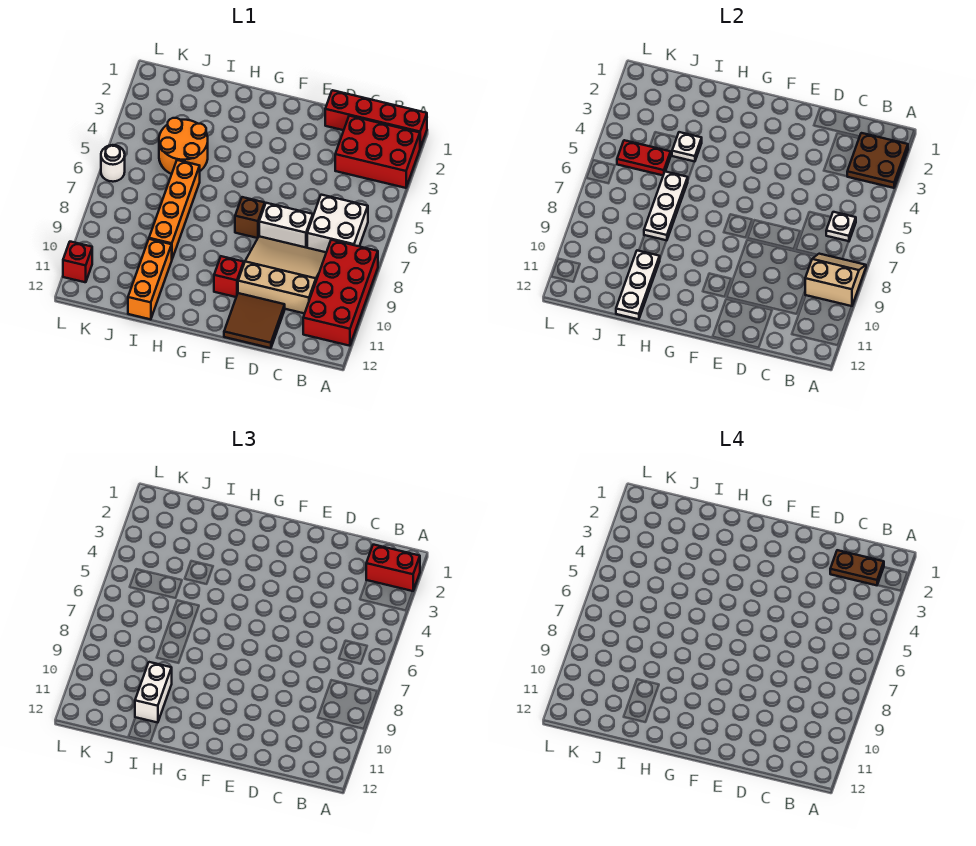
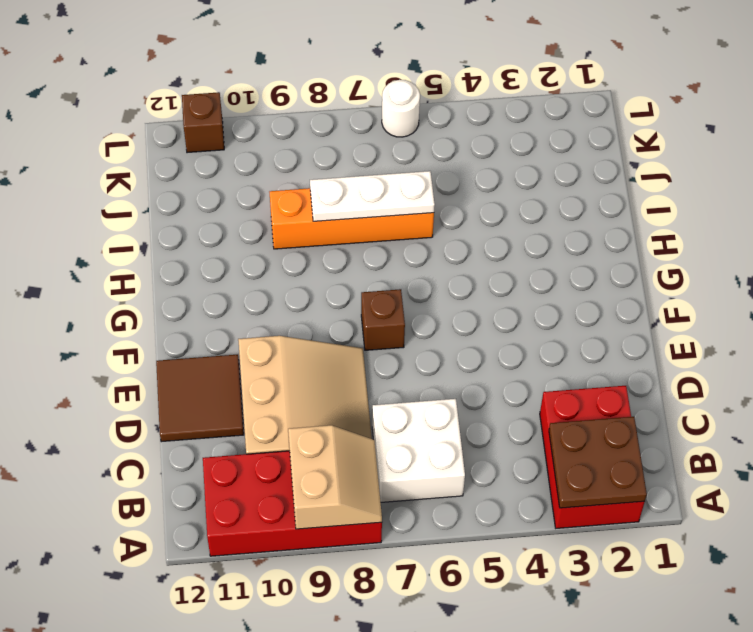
brown 1x1 brick [182,92,224,153] -> red 1x1 brick [63,242,92,282]
none -> red 1x4 brick [325,90,427,148]
none -> white 1x2 brick [259,203,313,248]
none -> red 1x1 brick [214,256,244,297]

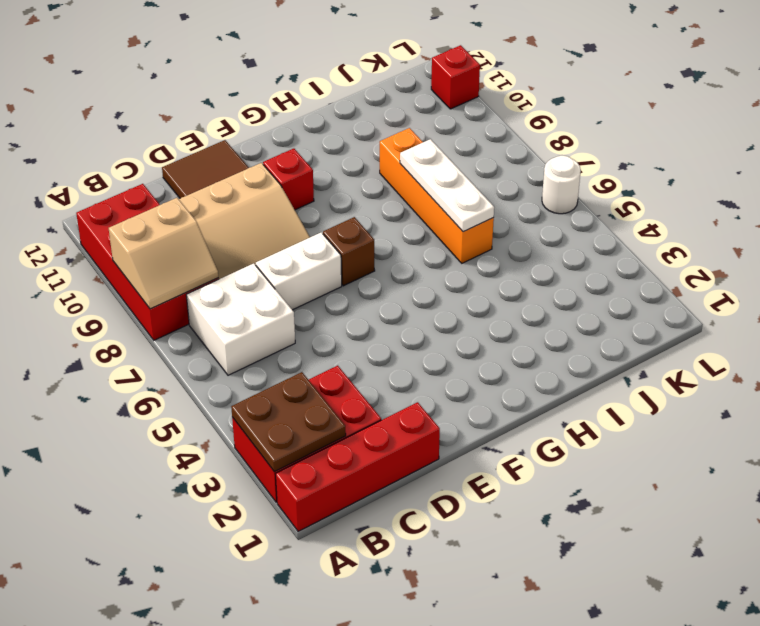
none -> orange 2x2 round brick [159,118,208,174]
none -> orange 1x3 brick [128,239,172,319]
none -> white 1x1 plate [826,212,856,241]

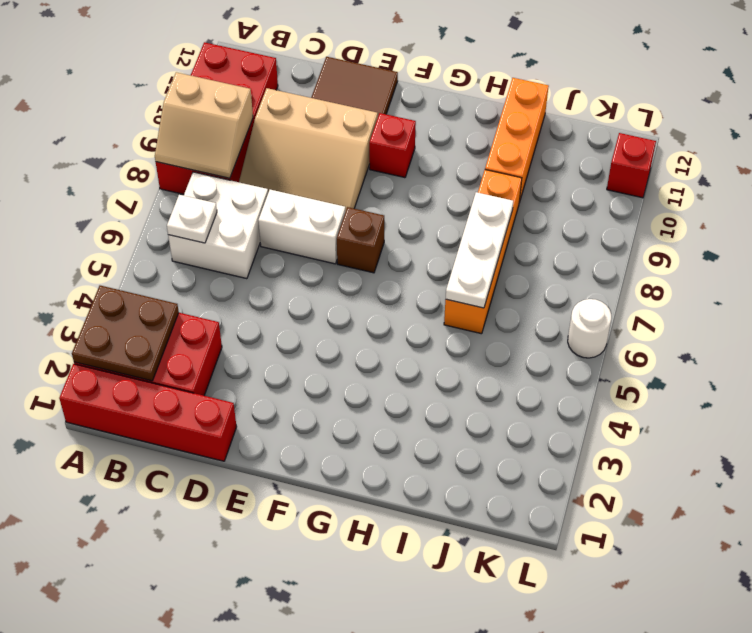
none -> orange 2x2 round brick [159,118,208,174]
none -> white 1x1 plate [672,132,702,162]
none -> white 1x3 plate [616,250,660,319]

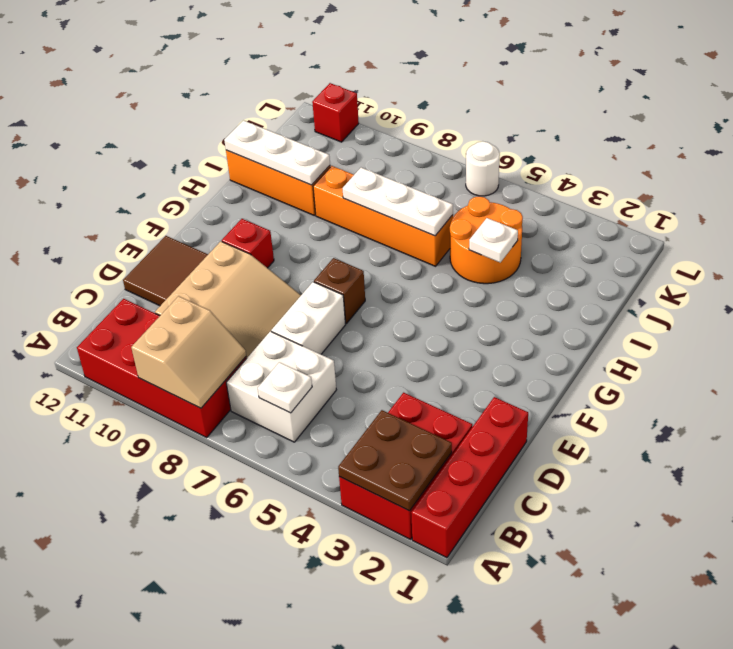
none -> red 1x2 plate [617,140,671,175]
none -> red 1x2 brick [366,545,420,591]
none -> white 1x2 brick [135,662,172,723]

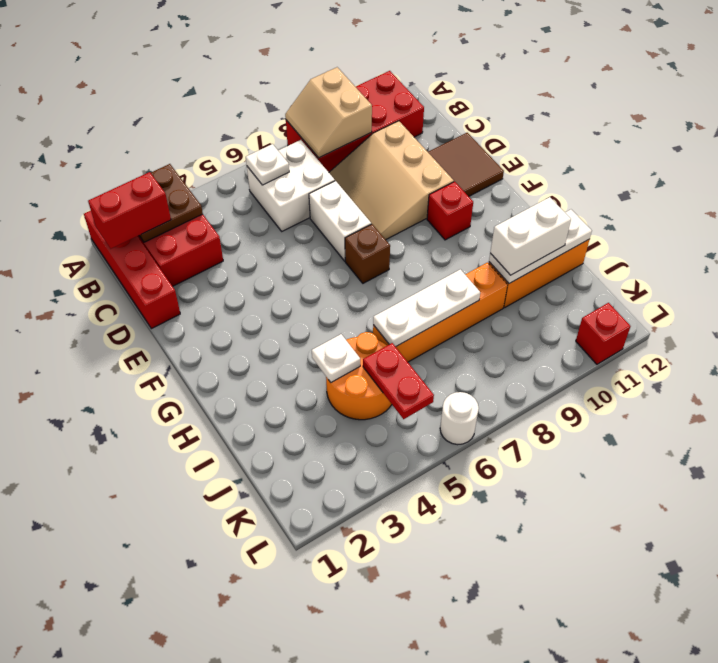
red 1x2 brick [88,172,171,249] -> red 1x2 brick turned to [366,545,420,591]
none -> brown 1x2 plate [830,550,884,585]

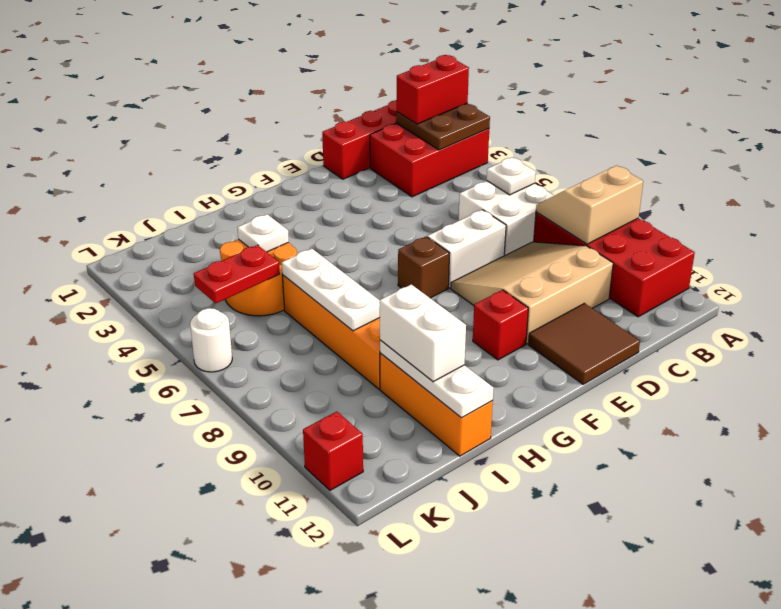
none -> brown 1x2 plate [830,550,884,585]

